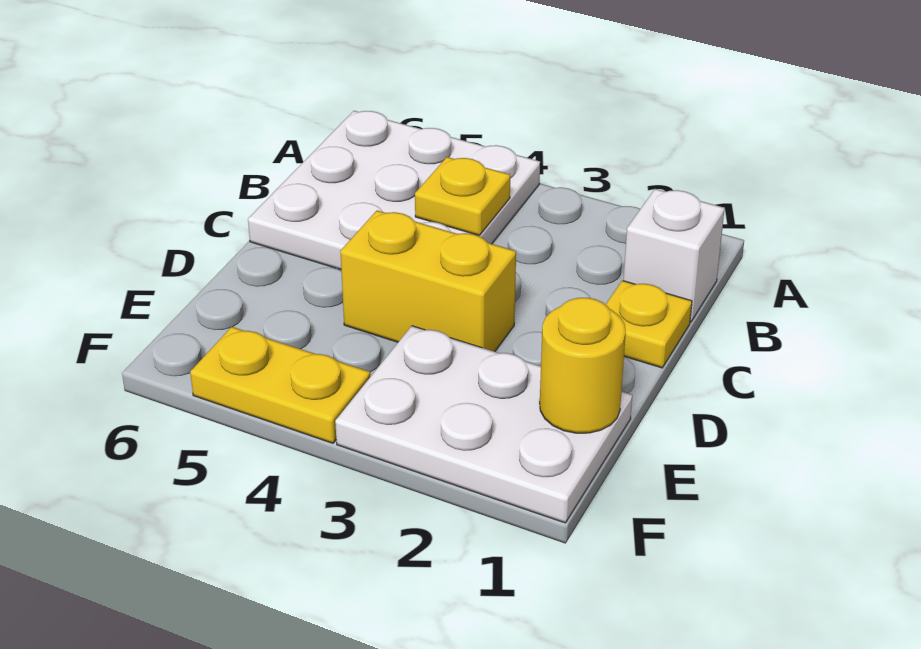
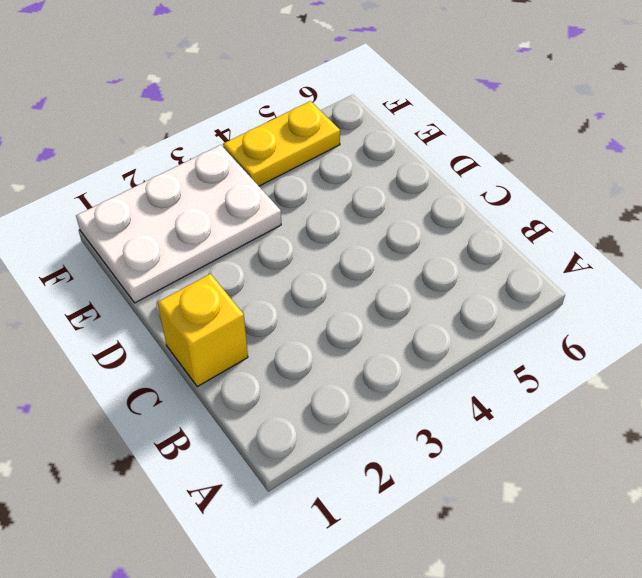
yellow 1x1 brick [158,274,248,387] -> yellow 1x1 plate [605,280,692,368]
none -> white 3x3 plate [248,111,540,270]
none -> white 1x1 brick [623,189,725,322]

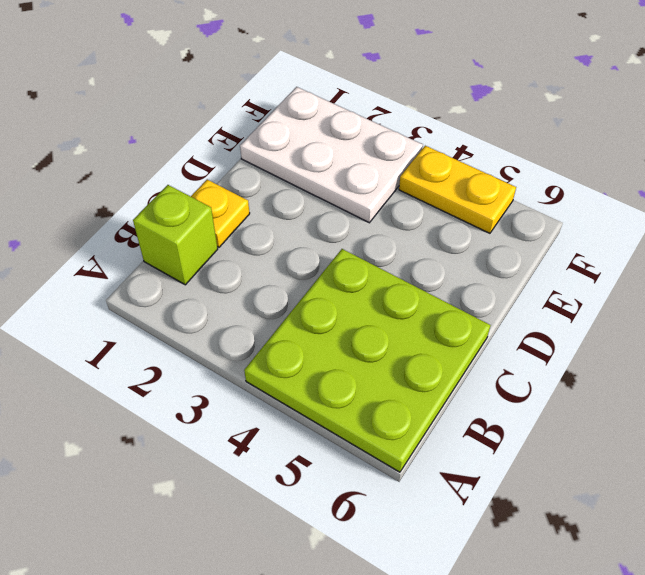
lime 3x3 plate [244,249,491,472] -> white 3x3 plate [248,111,540,270]
lime 1x1 brick [133,185,218,285] -> white 1x1 brick [623,189,725,322]
none -> yellow 1x2 brick [340,211,516,352]
none -> yellow 1x1 plate [415,157,510,236]

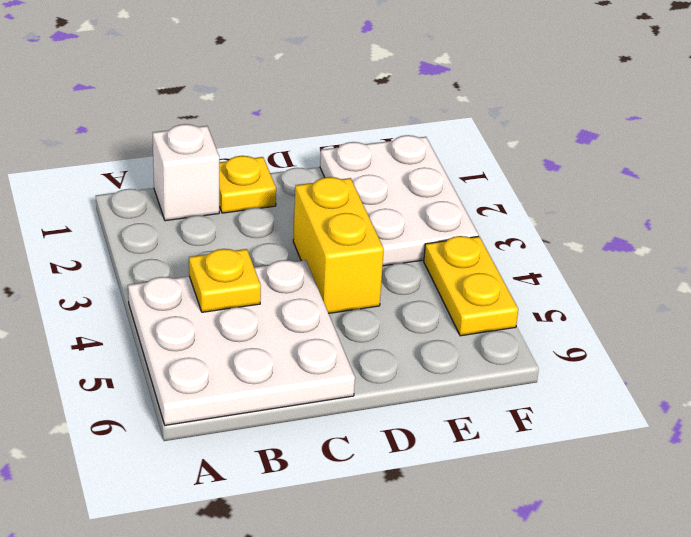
none -> yellow 1x1 round brick [540,298,626,433]

